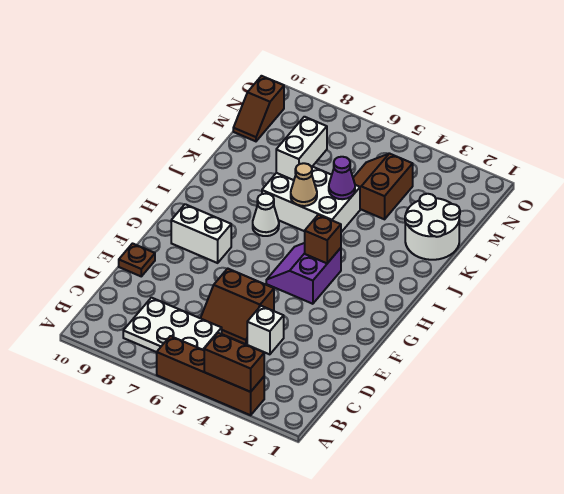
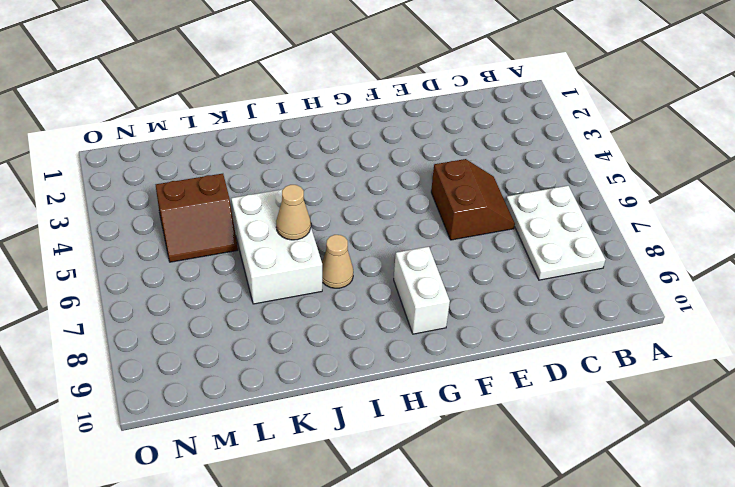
tan 1x1 cone [322,235,353,288] -> white 1x1 cone [253,194,279,236]
none -> brown 1x4 brick [157,336,264,415]
none -> white 1x1 brick [247,306,284,354]
none -> brown 1x1 plate [119,244,155,276]

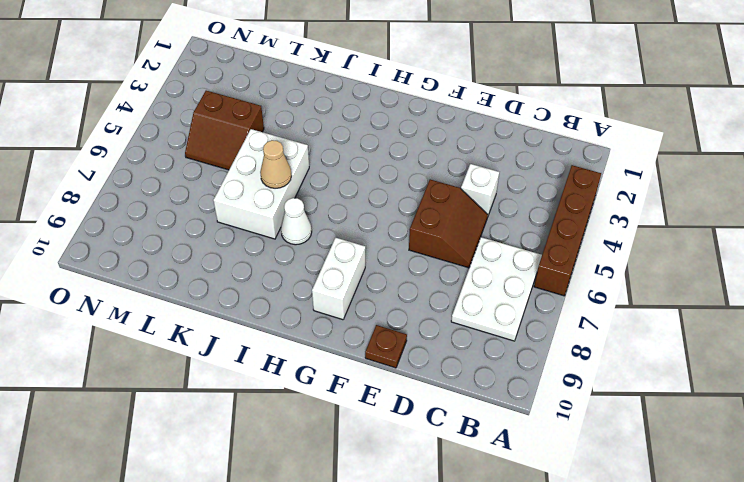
none -> purple 2x2 slope [266,243,341,304]
none -> white 2x2 round brick [405,194,460,260]
none -> brown 1x2 slope [233,76,284,141]

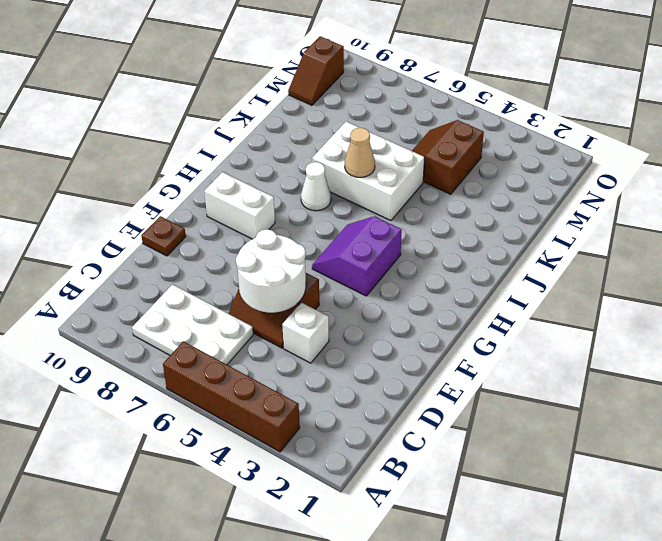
white 2x2 round brick [236,229,306,313] -> white 2x2 round brick moved to [405,194,460,260]
none -> brown 1x2 brick [204,333,264,392]
none -> brown 1x1 brick [305,215,341,263]
none -> purple 1x1 cone [329,157,355,199]

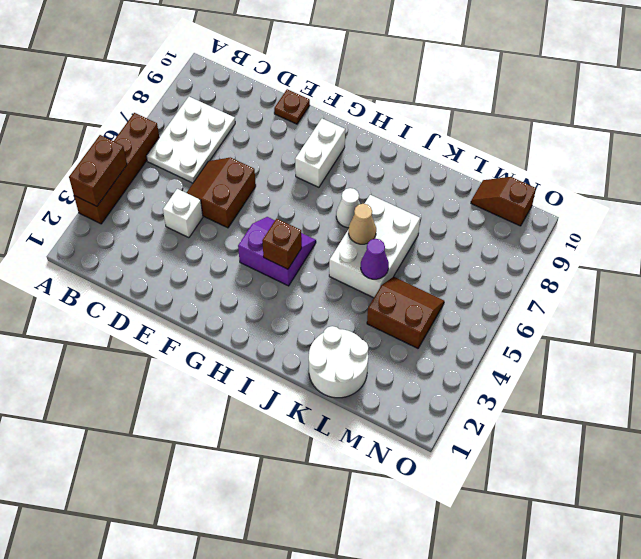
none -> white 1x2 brick [276,117,327,180]

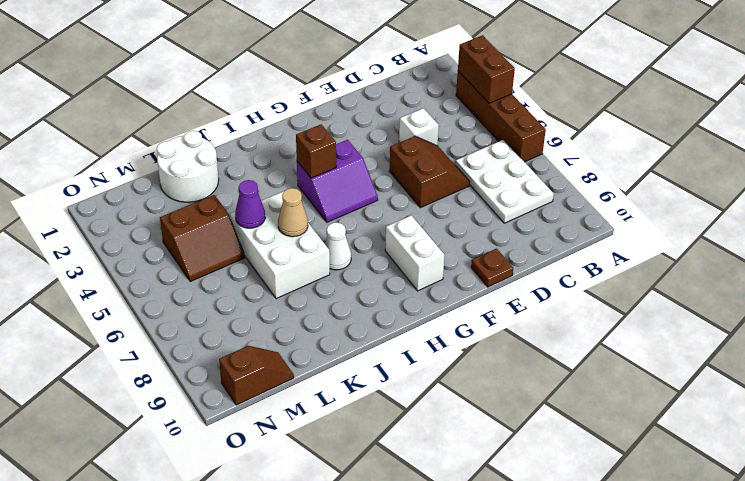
none -> white 1x2 brick [276,117,327,180]

